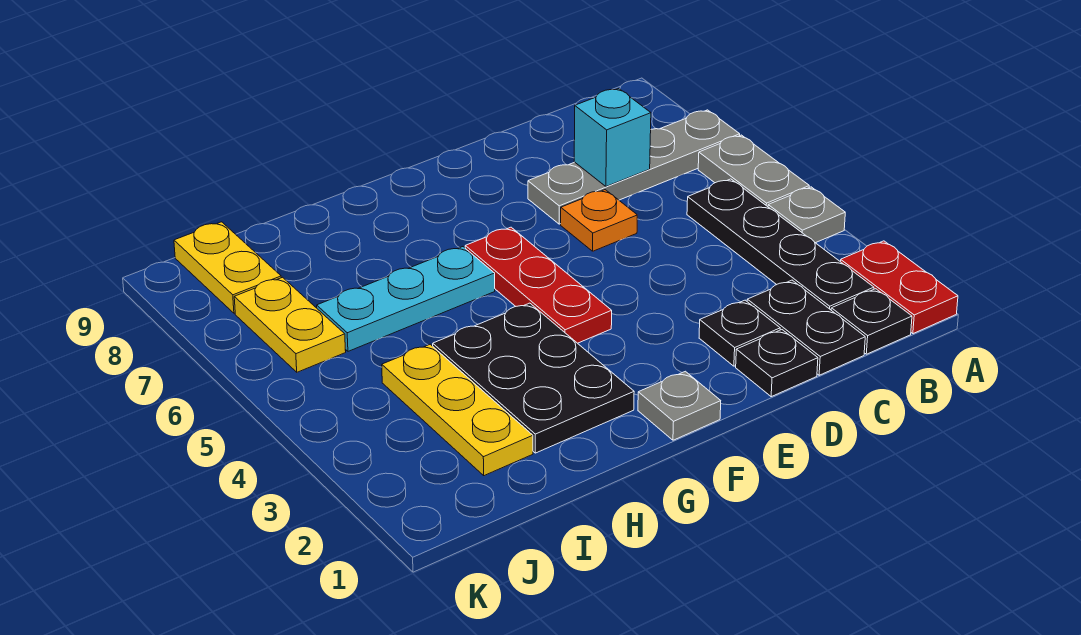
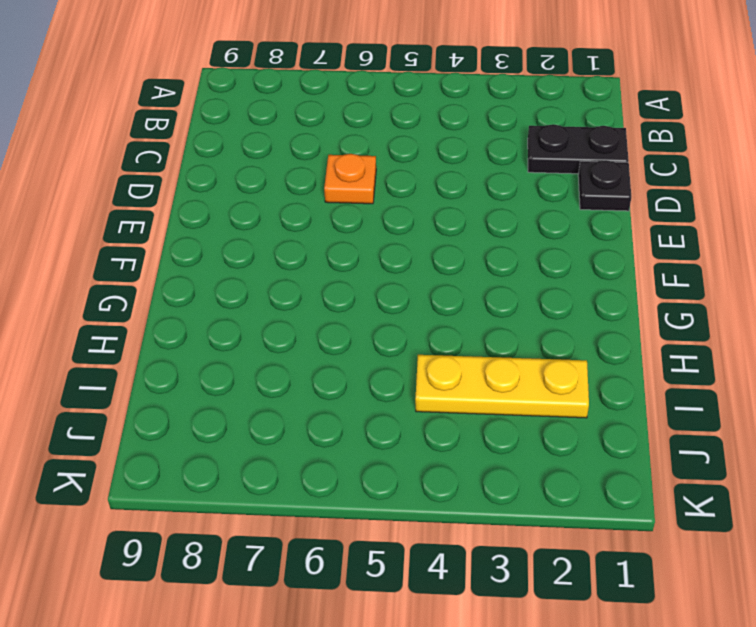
none -> red 1x2 plate [840,241,958,334]
none -> grey 1x1 plate [768,187,845,243]
none -> grey 1x2 plate [698,135,809,207]

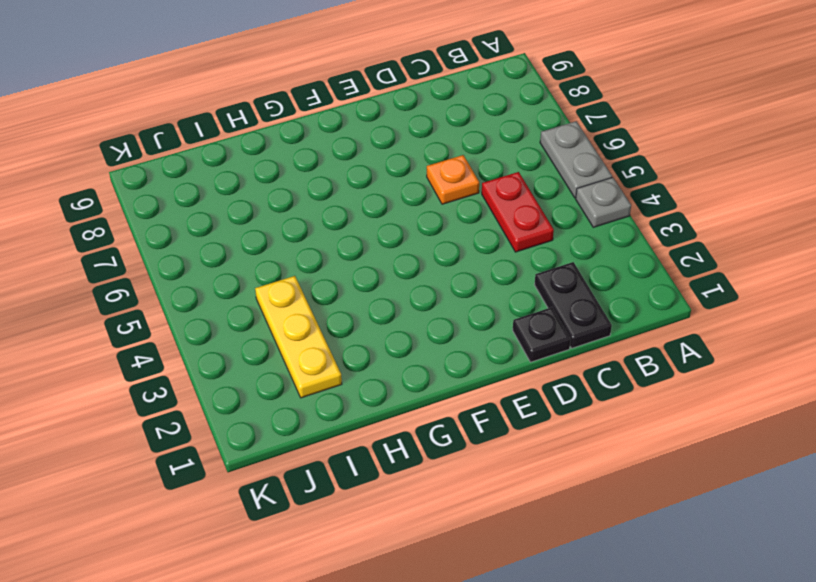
red 1x2 plate [482,172,554,252] -> red 1x2 plate moved to [840,241,958,334]
none -> grey 1x4 plate [528,110,740,224]
none -> black 1x1 plate [831,289,912,354]
none -> black 1x4 plate [687,179,874,310]

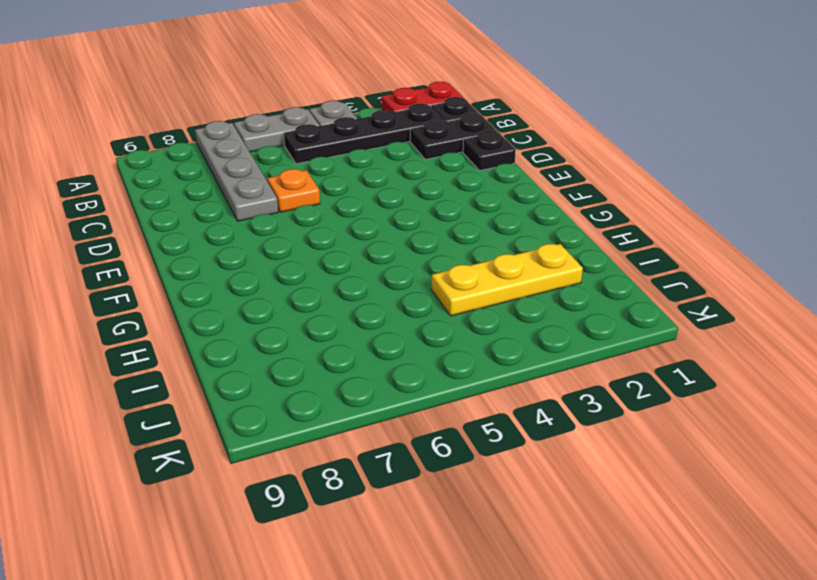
none -> black 1x1 plate [699,300,780,366]
none -> grey 1x1 plate [638,371,721,440]
none -> red 1x3 plate [465,227,612,343]

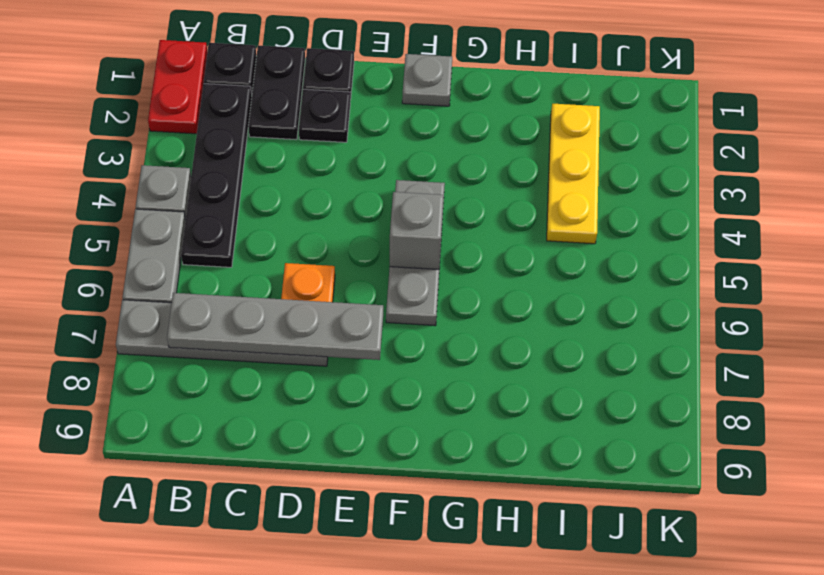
grey 1x4 plate [167,293,383,360] -> cyan 1x1 brick [574,89,651,187]
grey 1x3 plate [386,180,445,326] -> red 1x3 plate [465,227,612,343]
grey 1x1 brick [390,192,443,270] -> none
none -> black 2x3 plate [433,303,634,453]
none -> cyan 1x3 plate [317,247,495,351]
none -> yellow 1x2 plate [234,277,346,372]

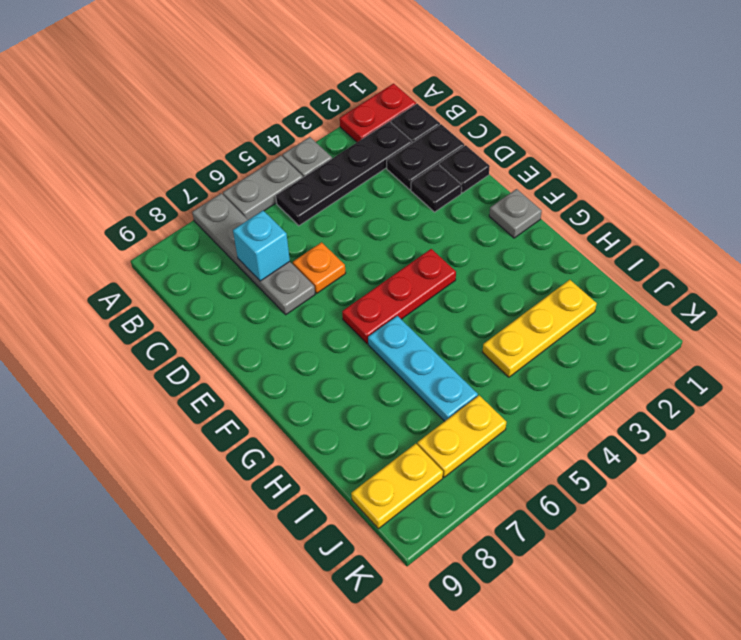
none -> black 2x3 plate [433,303,634,453]

